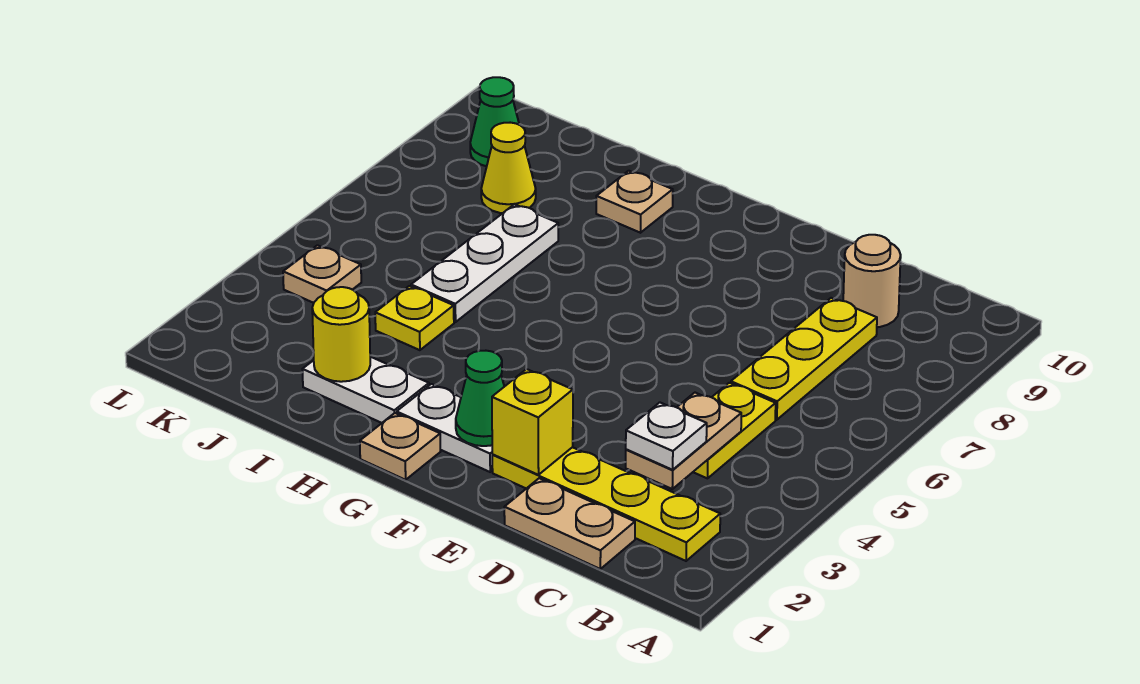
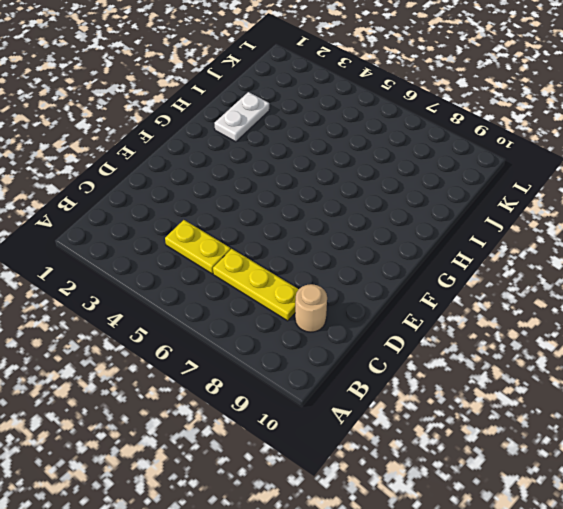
none -> yellow 1x4 plate [492,447,720,561]
none -> tan 1x2 plate [504,478,635,569]
none -> white 1x2 plate [397,384,493,472]

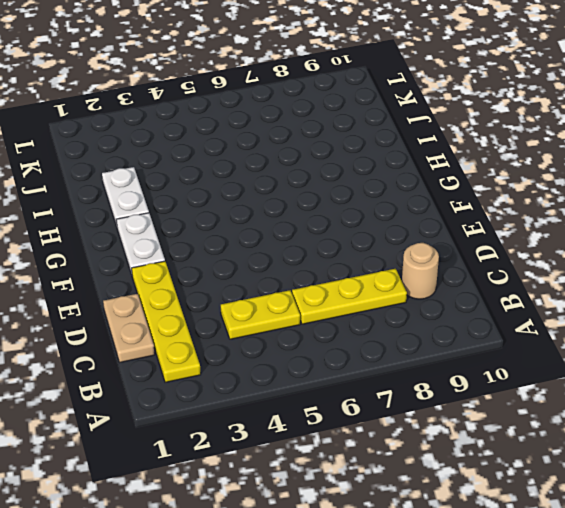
none -> tan 1x1 plate [360,413,441,480]
none -> tan 1x1 plate [596,171,673,233]
none -> yellow 1x1 plate [375,286,454,350]

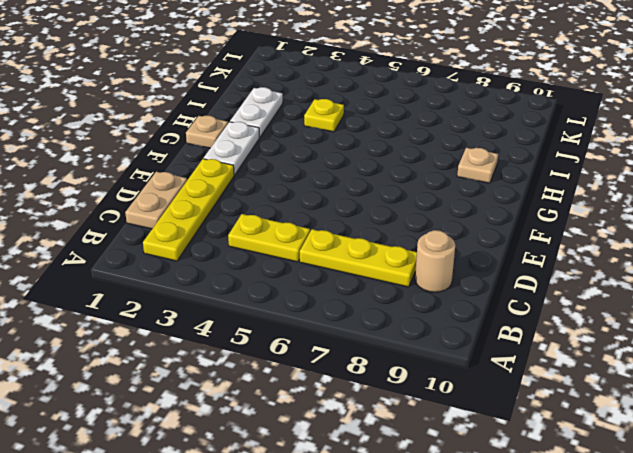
none -> white 1x3 plate [411,204,558,322]
none -> yellow 1x1 cone [481,123,536,213]
none -> tan 1x1 plate [283,245,361,303]

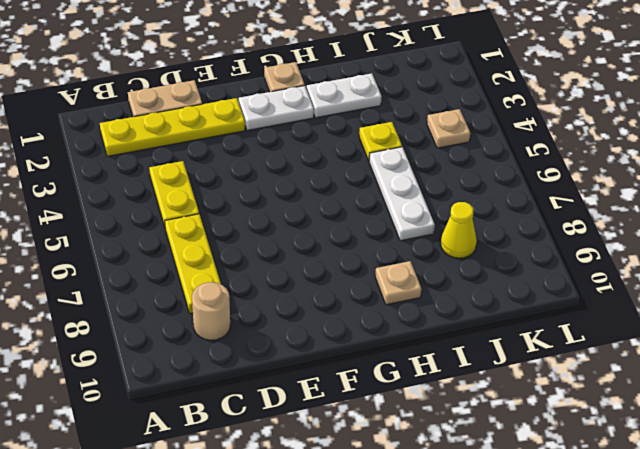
none -> green 1x1 cone [470,77,519,166]
none -> tan 1x2 plate [626,393,741,489]
none -> yellow 1x1 brick [492,369,573,475]

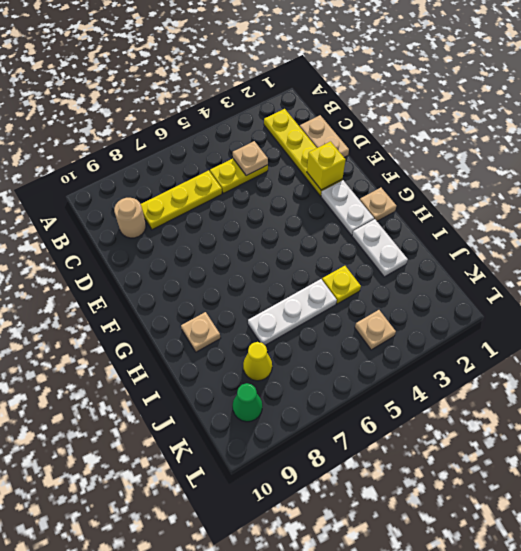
tan 1x1 plate [233,141,268,176] -> tan 1x2 plate [626,393,741,489]
none -> green 1x1 cone [456,351,504,446]
none -> yellow 1x1 round brick [312,287,370,382]
none -> white 1x1 plate [626,402,707,470]

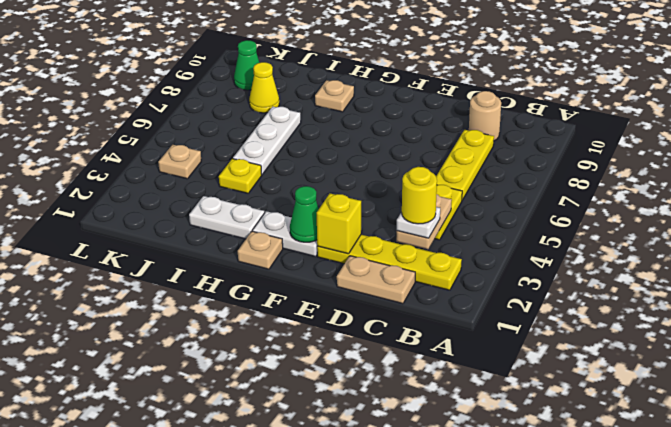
yellow 1x1 round brick [402,167,437,224] -> yellow 1x1 round brick moved to [312,287,370,382]

